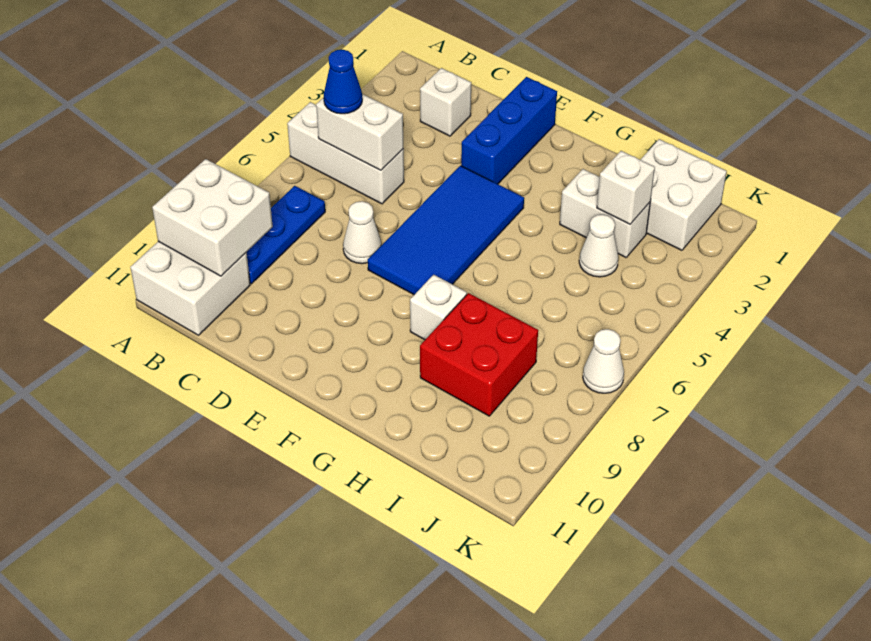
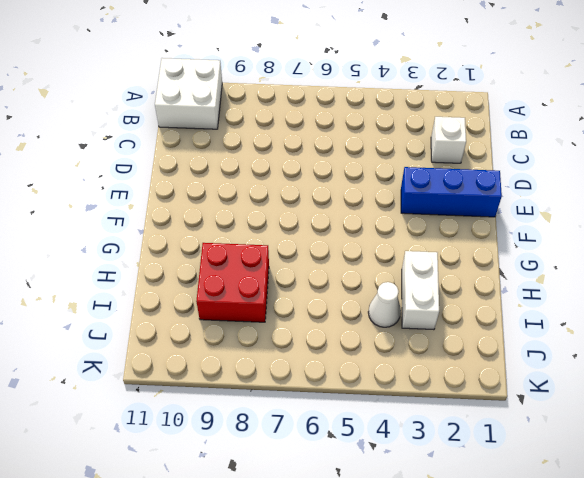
none -> white 1x3 brick [287,102,404,204]
none -> blue 1x3 plate [246,186,325,284]
none -> white 1x1 cone [343,201,382,264]

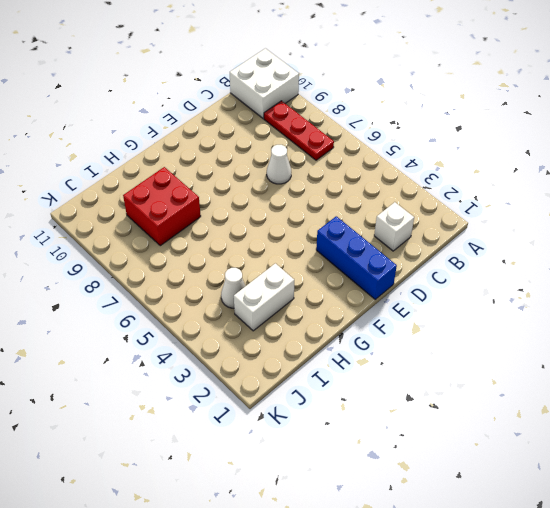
red 1x3 plate [264,101,334,160] -> blue 1x3 plate [246,186,325,284]
none -> white 1x3 brick [287,102,404,204]
none -> blue 2x4 tile [368,166,524,295]
none -> white 1x1 brick [410,275,467,340]

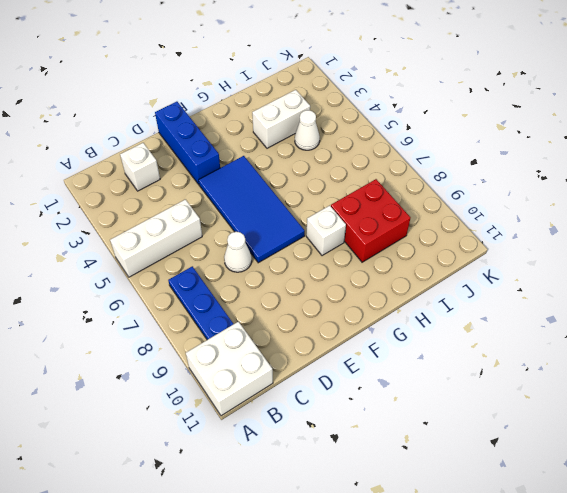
none -> white 2x2 brick [641,139,727,250]
none -> white 1x1 cone [583,329,624,393]
none -> white 2x2 brick [152,159,273,276]

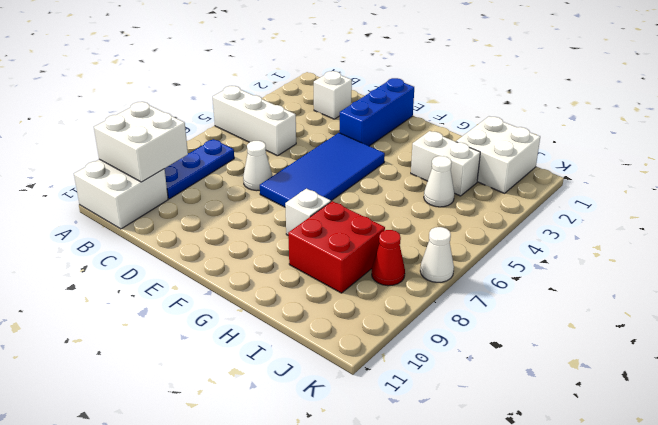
red 1x1 cone [372,230,405,286] -> none
none -> white 1x2 brick [316,94,403,170]
none -> white 1x1 brick [597,151,655,224]
none -> blue 1x1 cone [324,50,362,114]

